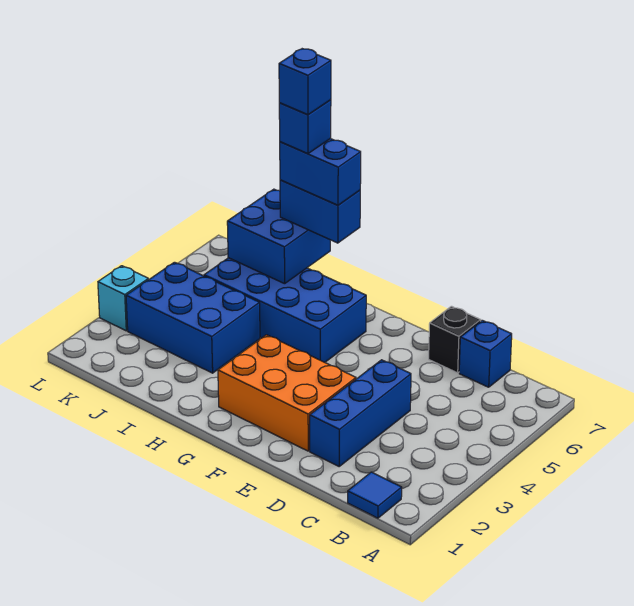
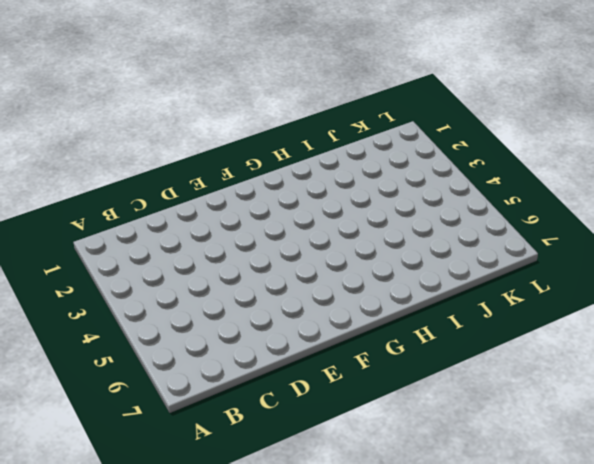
none -> blue 1x1 tile [348,472,402,518]
none -> blue 1x1 brick [459,320,512,387]
none -> blue 1x3 brick [310,360,411,466]

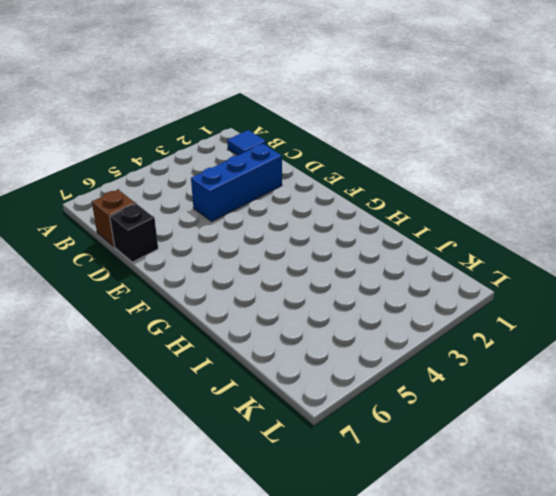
brown 1x1 brick [92,190,136,246] -> blue 1x1 brick [459,320,512,387]
none -> orange 2x3 brick [218,335,356,451]
none -> blue 2x4 brick [204,258,366,362]
none -> blue 2x3 brick [126,262,260,373]

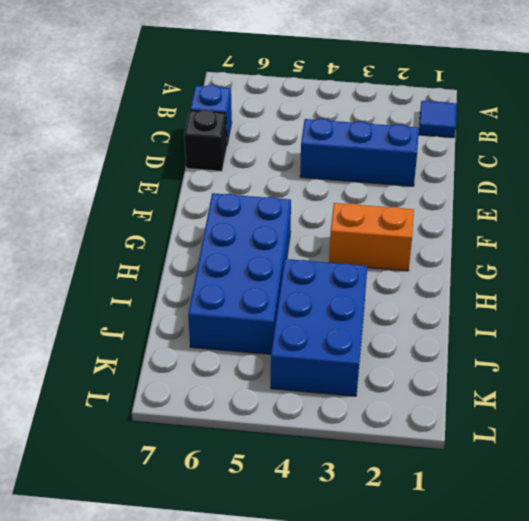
orange 1x2 brick [329,203,414,271] -> orange 2x3 brick [218,335,356,451]
none -> cyan 1x1 brick [98,266,149,331]
none -> blue 2x2 brick [227,189,330,284]
none -> blue 1x2 brick [280,180,360,243]

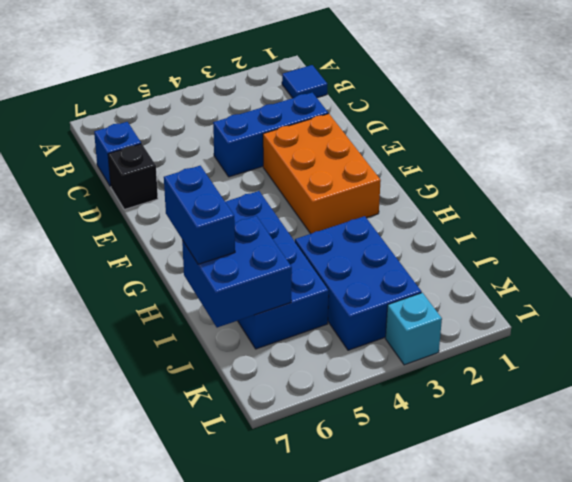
none -> blue 1x2 brick [280,139,361,205]
none -> blue 1x1 brick [279,100,331,154]
none -> blue 1x1 brick [279,49,331,115]

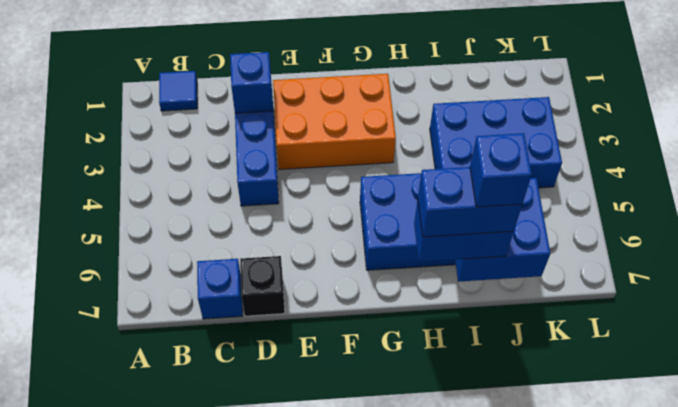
blue 1x1 brick [230,52,273,113] -> blue 1x1 brick moved to [279,49,331,115]
none -> cyan 1x1 brick [98,266,149,331]

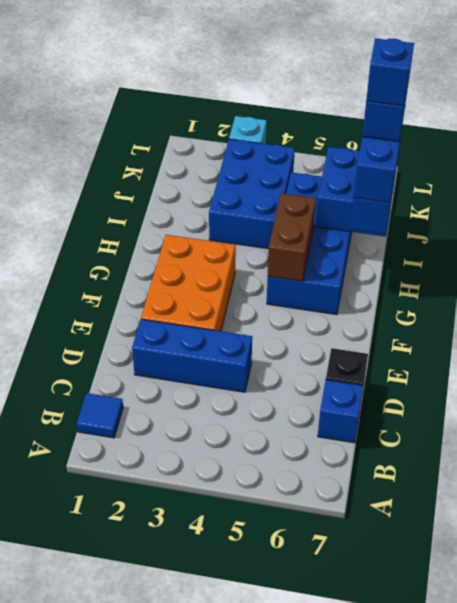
brown 1x2 brick [268,193,316,281] -> none

